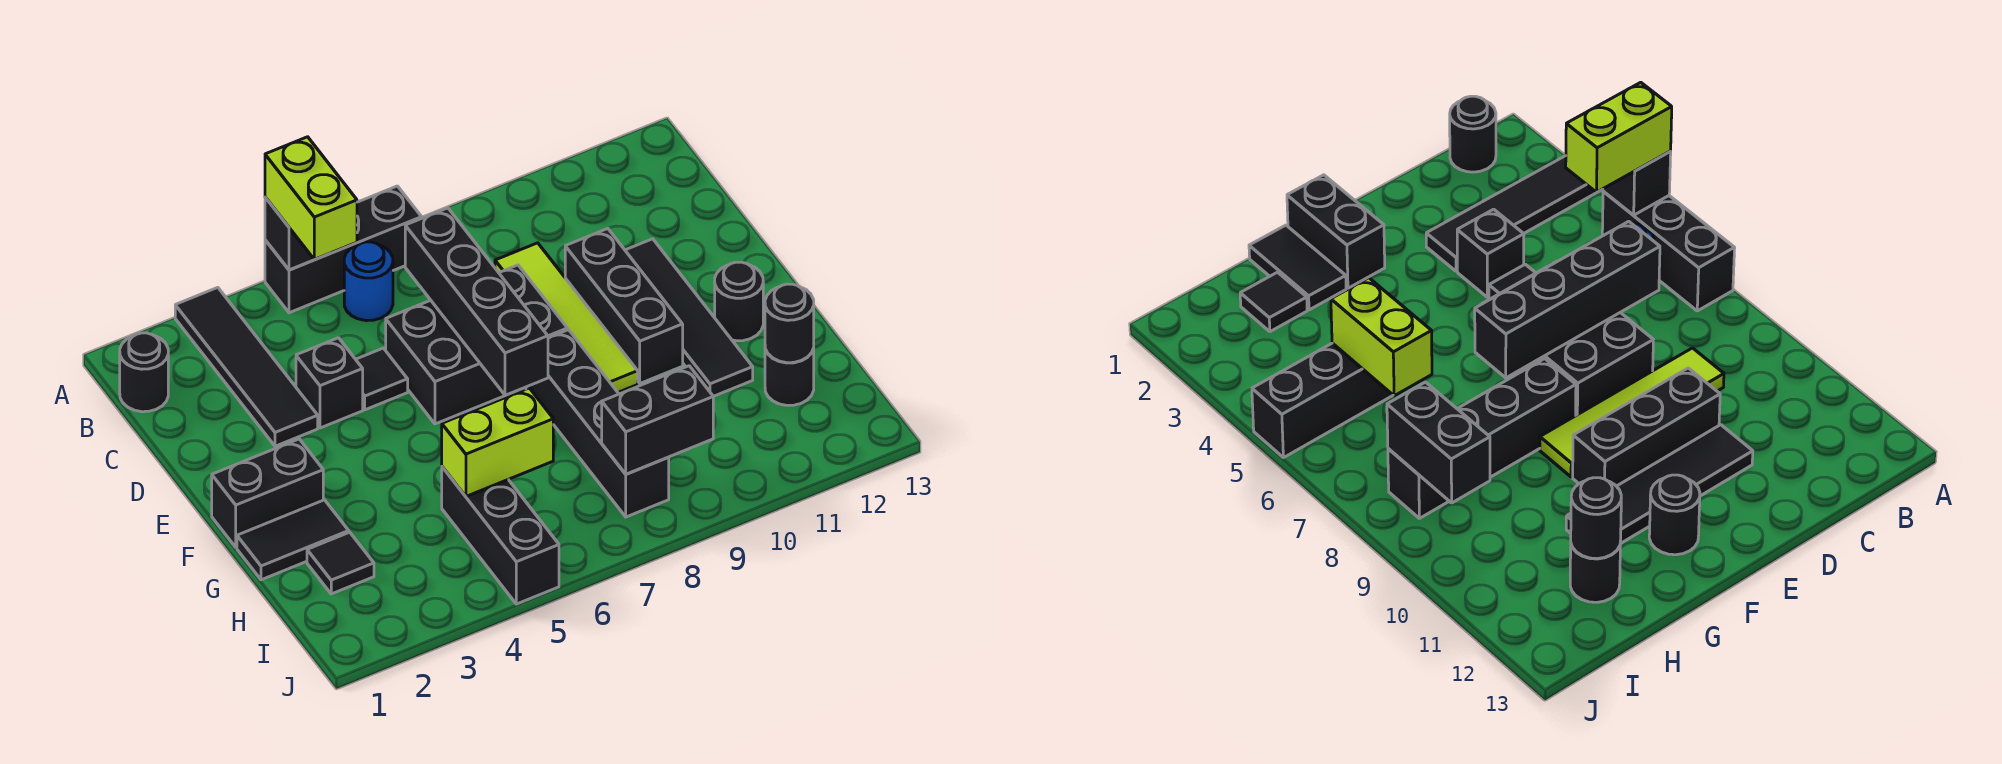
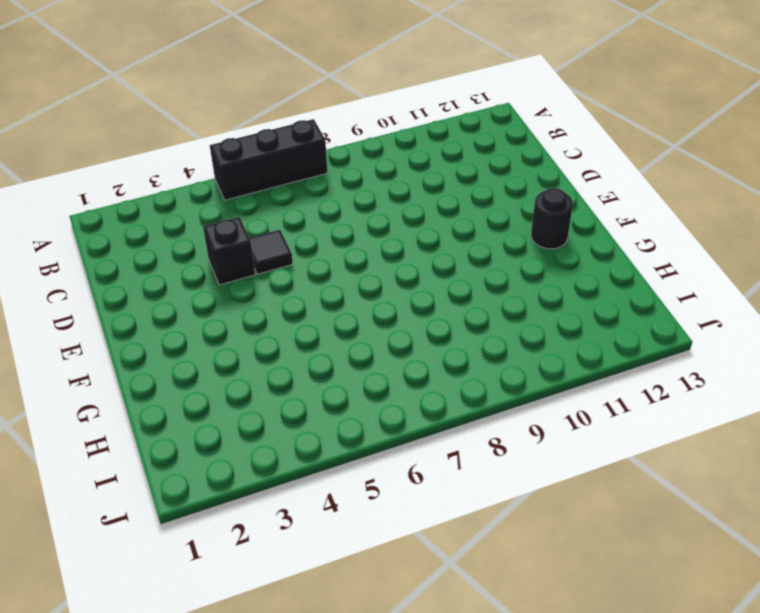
none -> black 1x4 tile [175,288,318,446]
none -> black 1x1 round brick [120,333,168,412]
none -> blue 1x1 round brick [344,242,393,321]

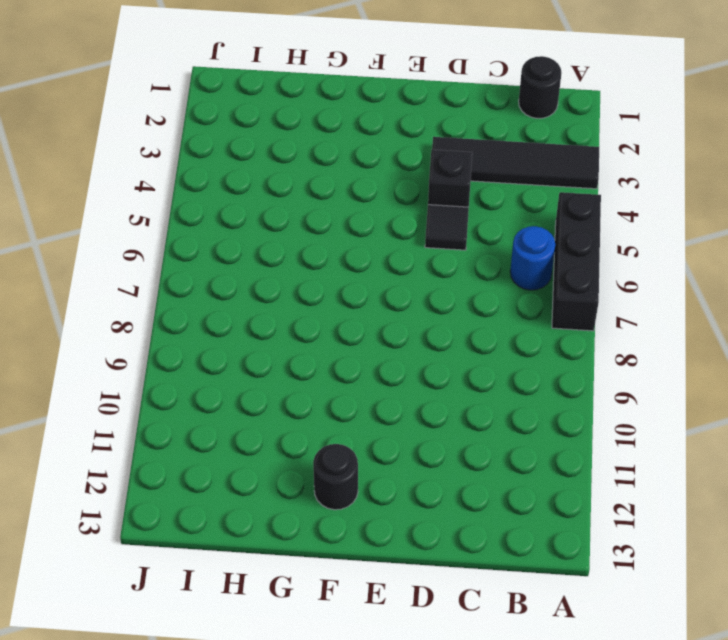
none -> lime 1x4 tile [495,243,638,392]
none -> black 2x3 brick [386,265,567,424]
none -> black 1x3 brick [565,229,683,383]

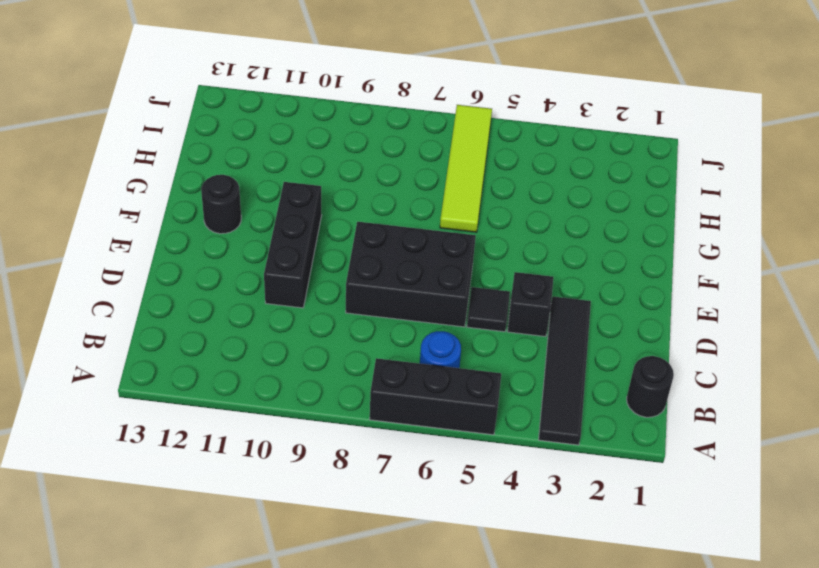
lime 1x4 tile [440,105,492,232] -> lime 1x4 tile moved to [495,243,638,392]
none -> black 1x4 tile [625,239,753,396]
none -> black 1x2 brick [212,439,323,547]
none -> black 1x4 brick [526,330,669,517]

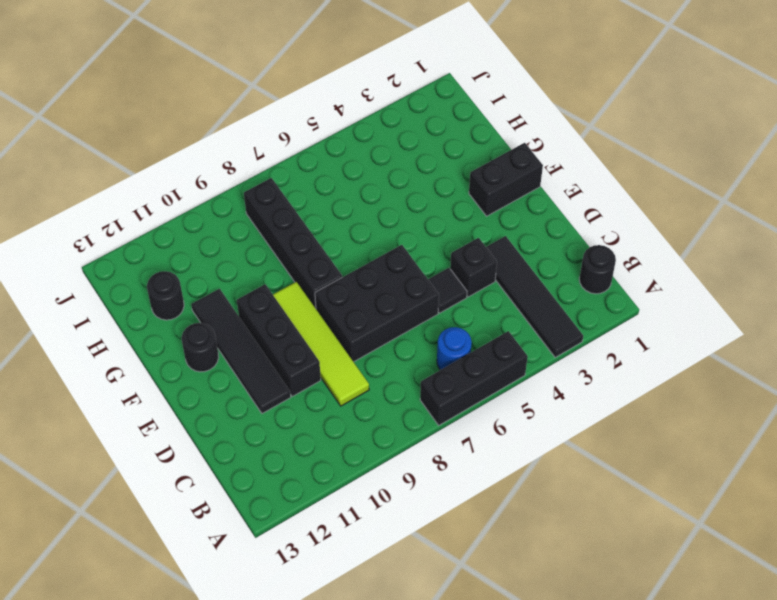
none -> black 1x2 tile [237,500,349,580]
none -> black 1x1 tile [307,532,374,594]
none -> black 1x3 brick [442,467,559,604]

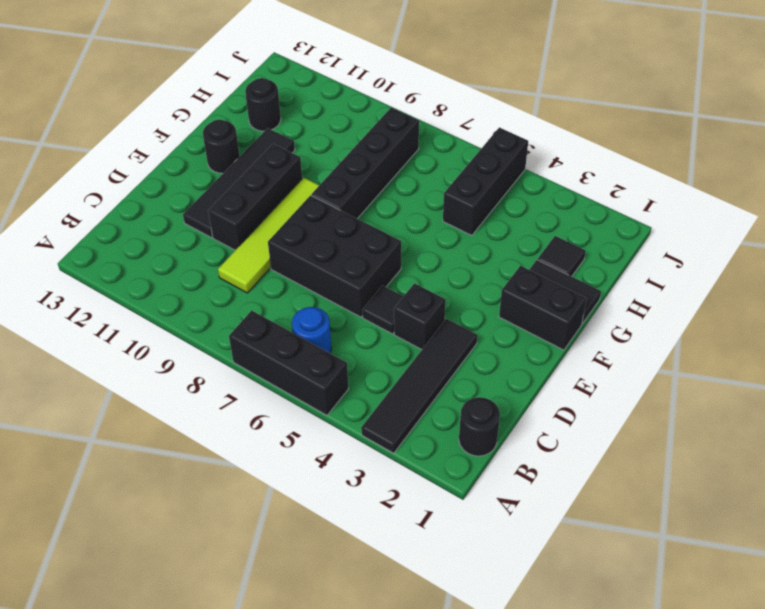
none -> black 1x1 brick [265,197,314,270]
none -> black 1x4 brick [405,208,548,395]
none -> lime 1x2 brick [442,388,553,496]

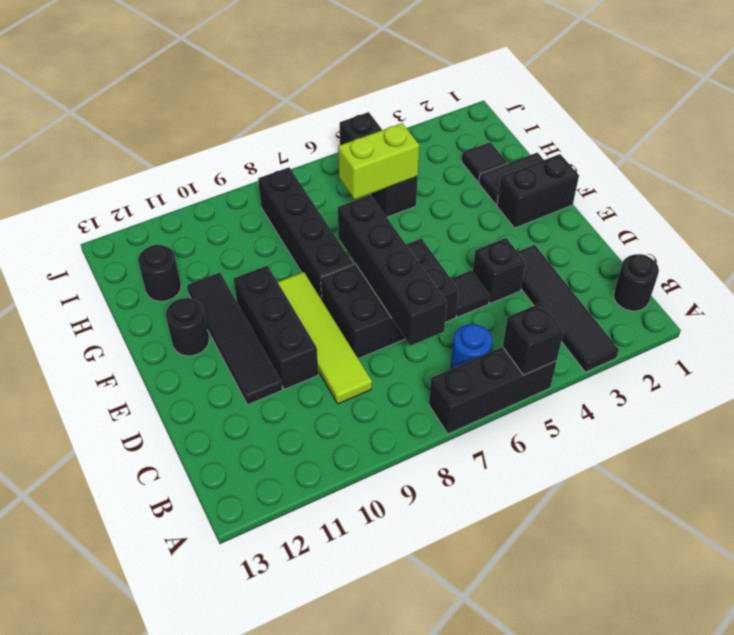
none -> black 1x1 round brick [765,284,814,363]
none -> black 1x2 brick [602,366,713,474]
none -> lime 1x2 brick [265,137,357,260]

